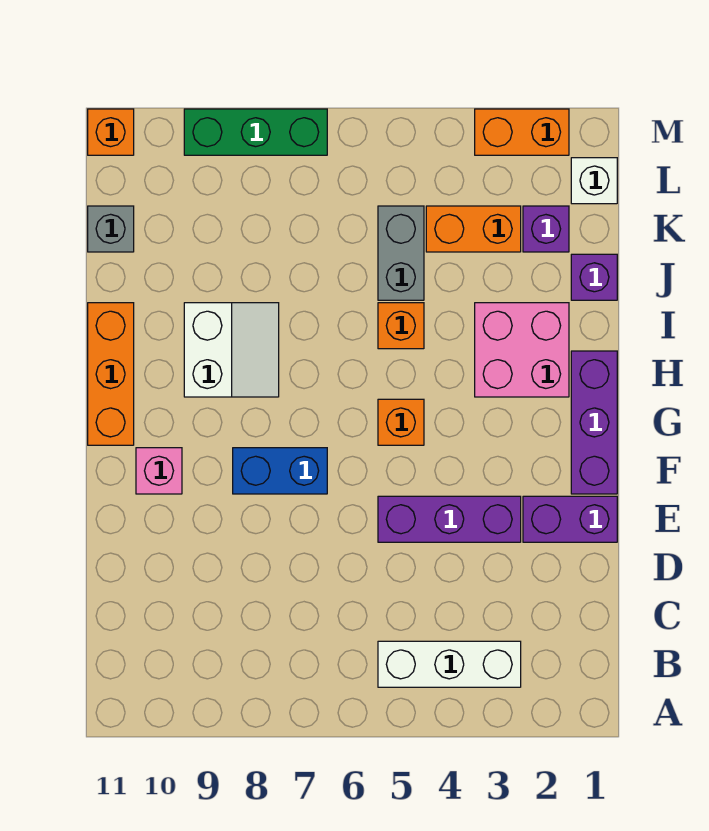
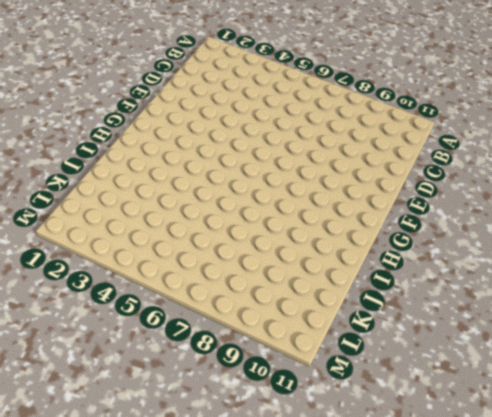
none -> white 1x3 brick [378,641,521,687]
none -> purple 1x2 brick [523,496,617,542]
none -> purple 1x3 brick [378,496,521,542]

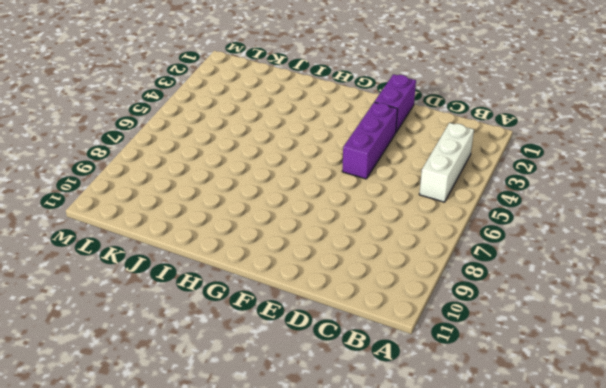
none -> purple 1x3 brick [571,351,617,494]
none -> blue 1x2 brick [233,448,327,494]
none -> pink 1x1 brick [136,448,182,494]

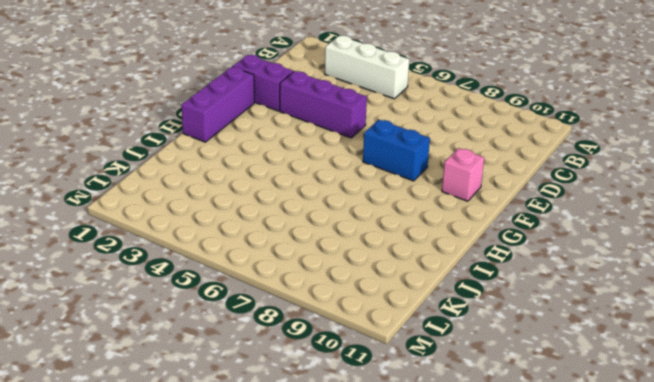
none -> orange 1x1 brick [378,399,424,445]
none -> orange 1x3 brick [88,303,134,445]
none -> pink 2x2 brick [475,303,569,397]

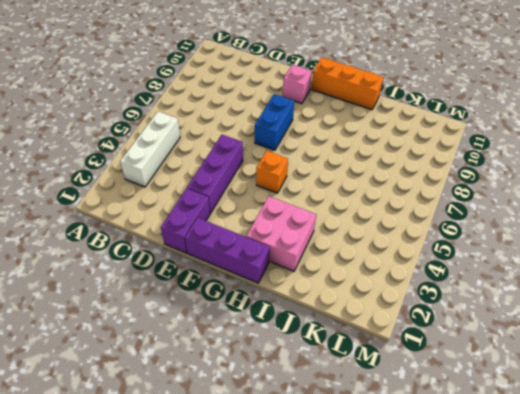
none -> white 2x2 slope [184,303,279,397]
none -> orange 1x1 brick [378,303,424,349]
none -> purple 1x1 brick [571,254,617,300]

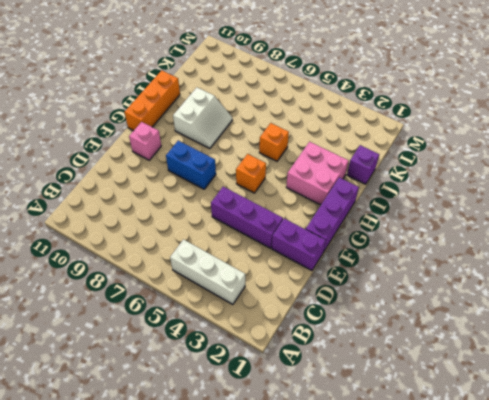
none -> grey 1x2 brick [378,206,424,300]
none -> purple 1x1 brick [523,206,569,252]
none -> orange 1x2 brick [426,206,521,252]

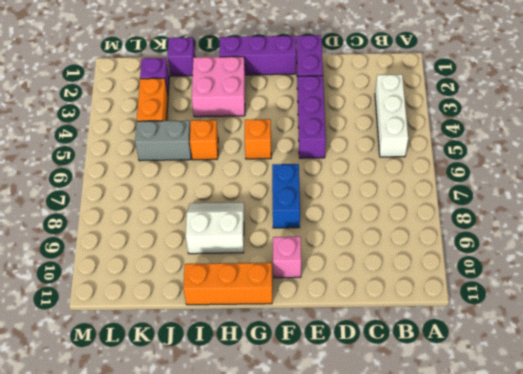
none -> grey 1x1 brick [88,206,134,252]
none -> white 1x1 brick [571,158,617,204]
none -> orange 1x2 brick [475,109,569,155]

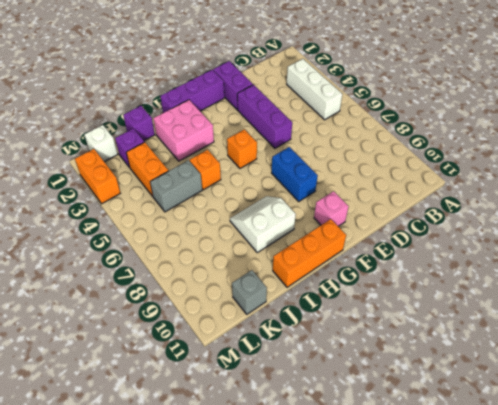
none -> green 1x3 brick [184,109,327,155]
none -> orange 1x1 brick [88,109,134,155]

